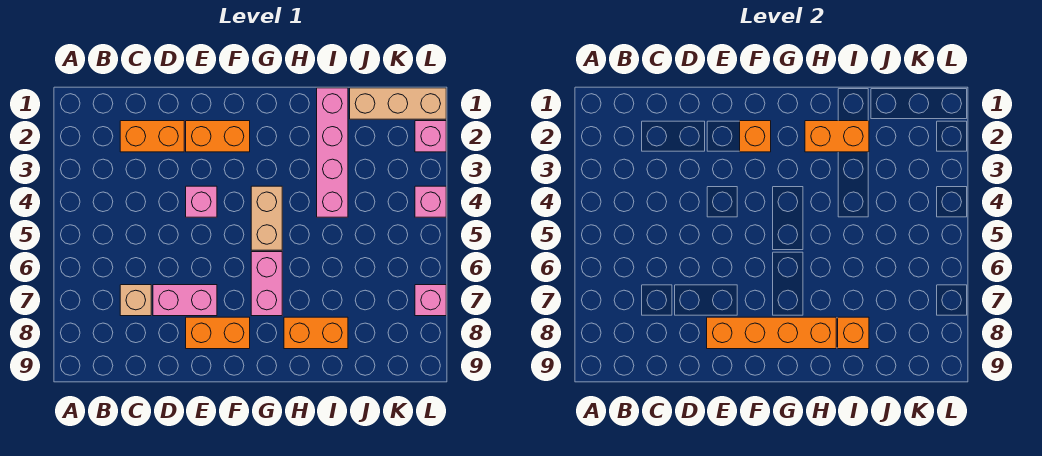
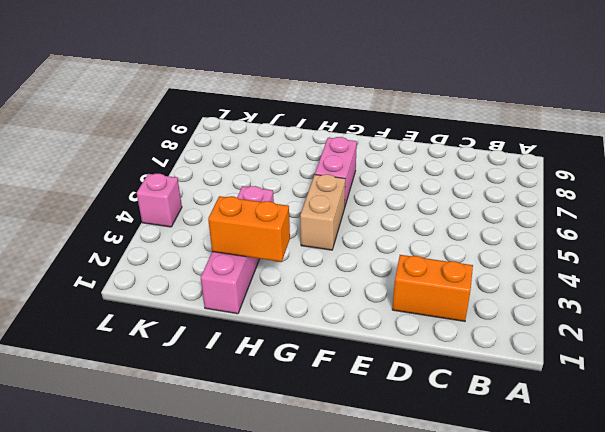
none -> tan 1x1 brick [120,285,151,316]
none -> pink 1x2 brick [153,285,217,316]
none -> orange 1x2 brick [186,121,250,152]

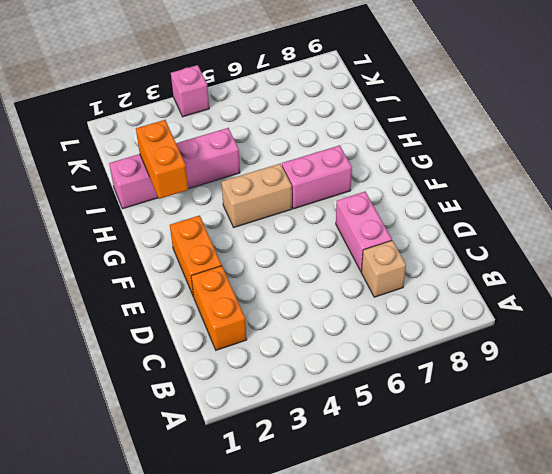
none -> pink 1x1 brick [186,186,217,217]
none -> orange 1x2 brick [186,317,250,349]
none -> orange 1x2 brick [284,317,348,349]

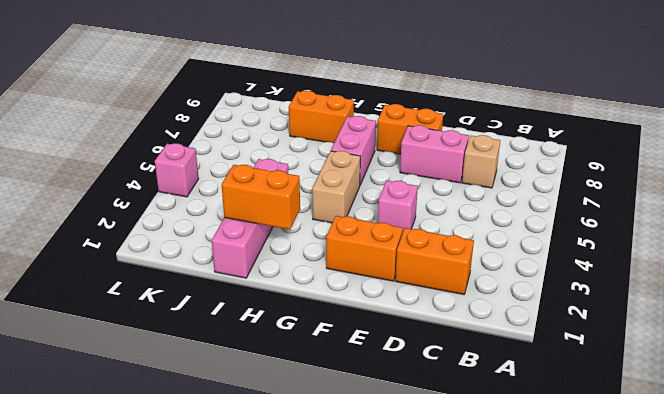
none -> tan 1x3 brick [350,88,446,119]
none -> pink 1x1 brick [415,121,446,152]
none -> pink 1x1 brick [415,285,446,316]

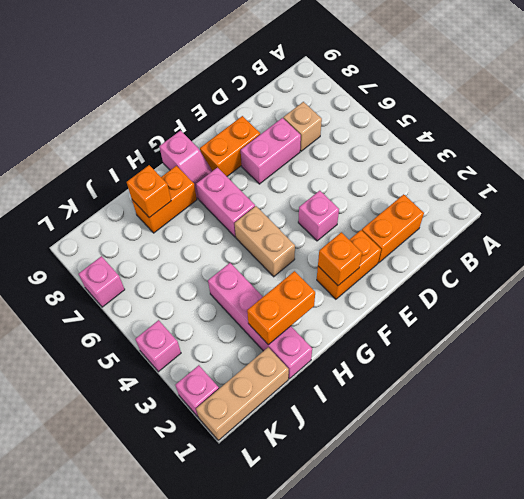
pink 1x2 slope [159,131,212,199] -> none
none -> orange 1x4 brick [707,317,836,349]

